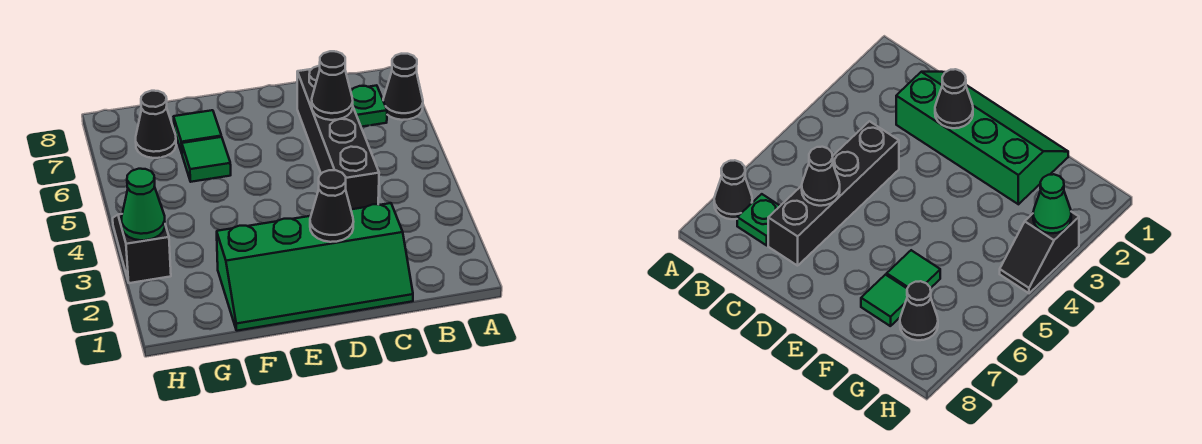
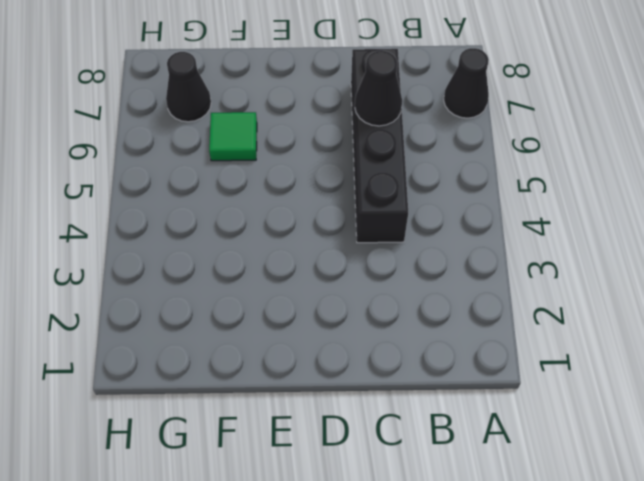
none -> green 1x1 plate [350,85,387,127]
none -> green 2x4 slope [217,203,413,331]

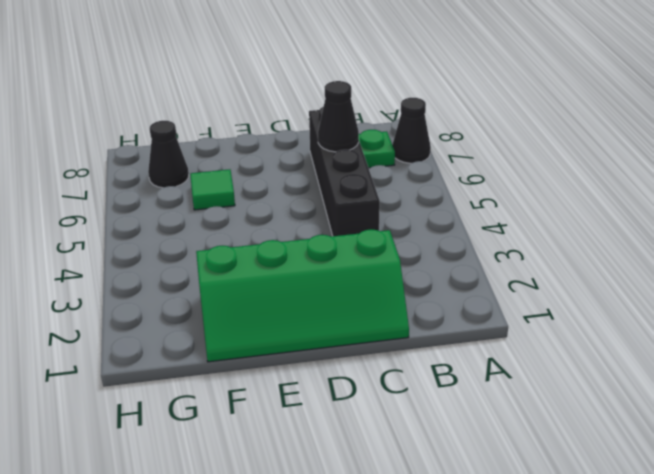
none -> green 1x1 tile [174,110,221,153]
none -> black 1x2 slope [113,214,171,283]

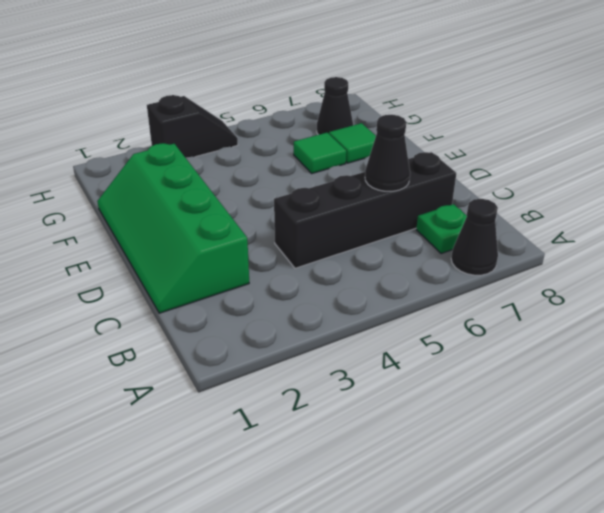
none -> black 1x1 cone [310,170,354,242]
none -> green 1x1 cone [122,169,165,240]

